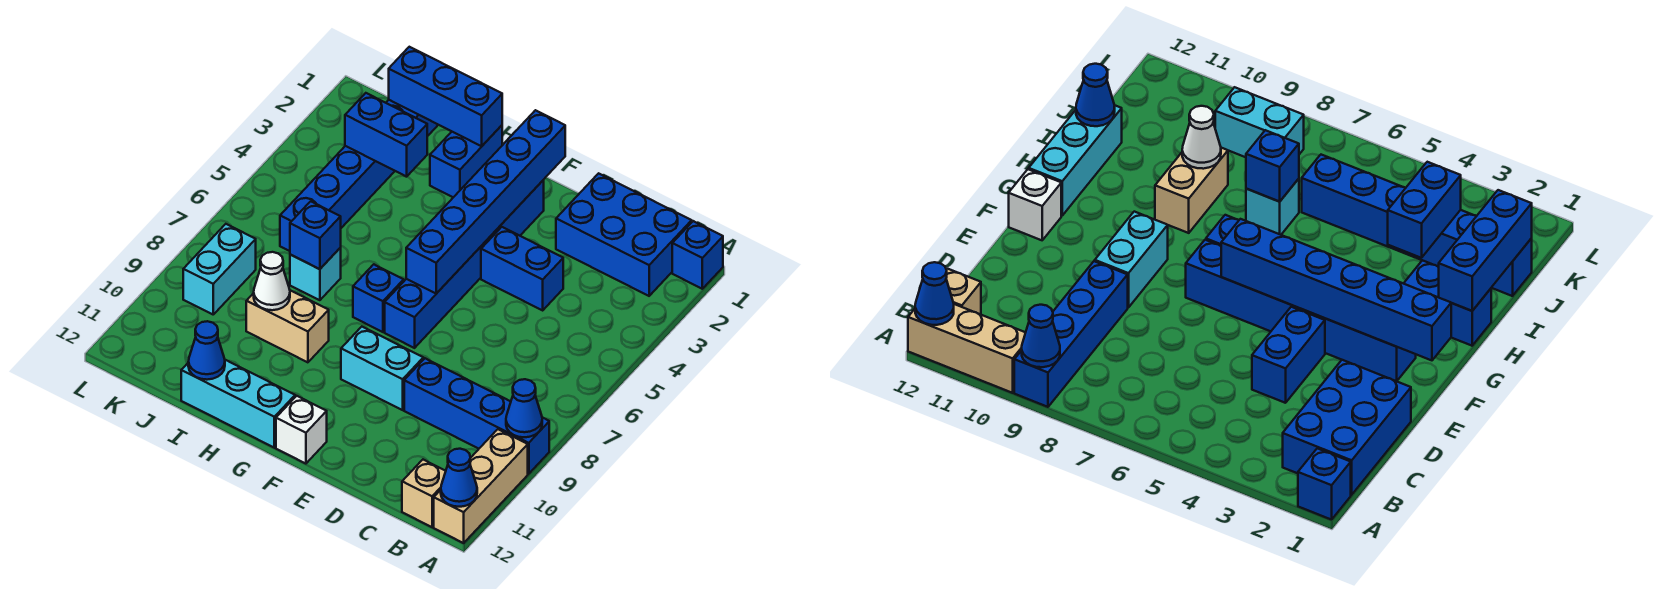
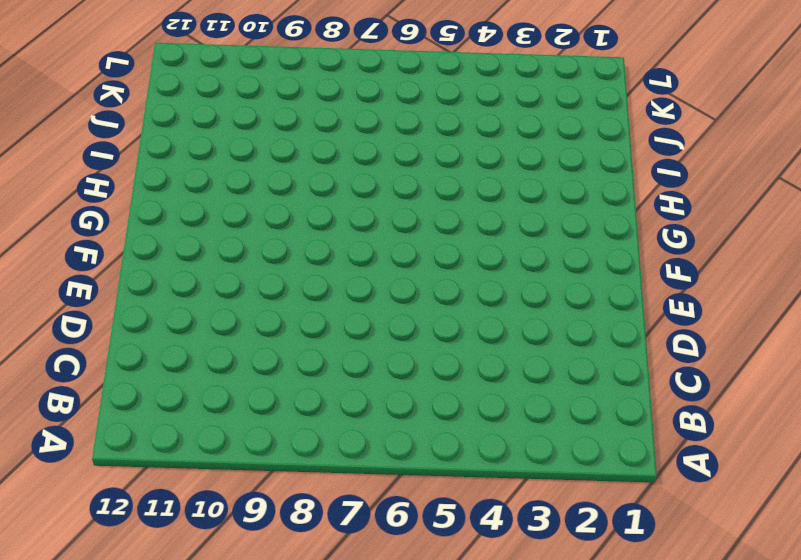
none -> blue 1x1 brick [672,221,723,289]
none -> blue 1x4 brick [404,358,549,474]
none -> tan 1x3 brick [434,429,528,543]

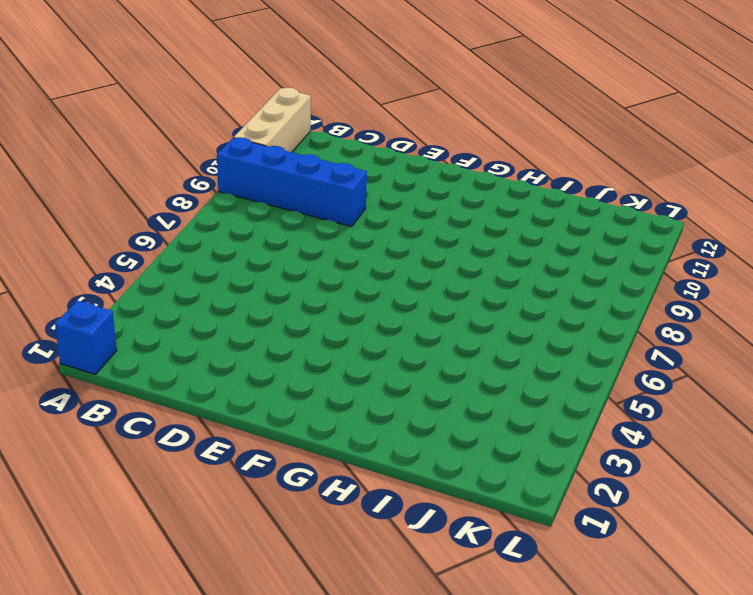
none -> blue 2x3 brick [556,173,692,296]
none -> tan 1x1 brick [402,460,446,527]
none -> blue 1x2 brick [481,227,563,310]

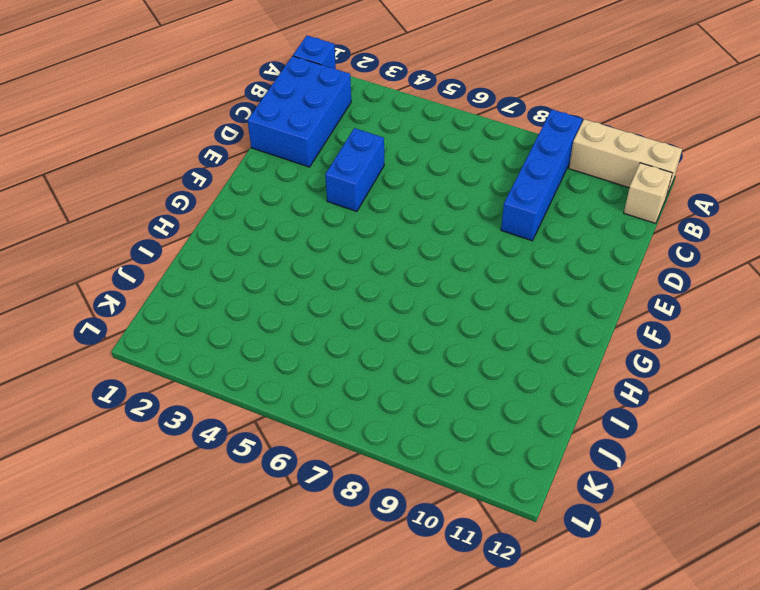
none -> cyan 1x2 brick [341,327,423,410]
none -> blue 1x6 brick [385,180,544,348]
none -> white 1x1 brick [276,396,327,464]

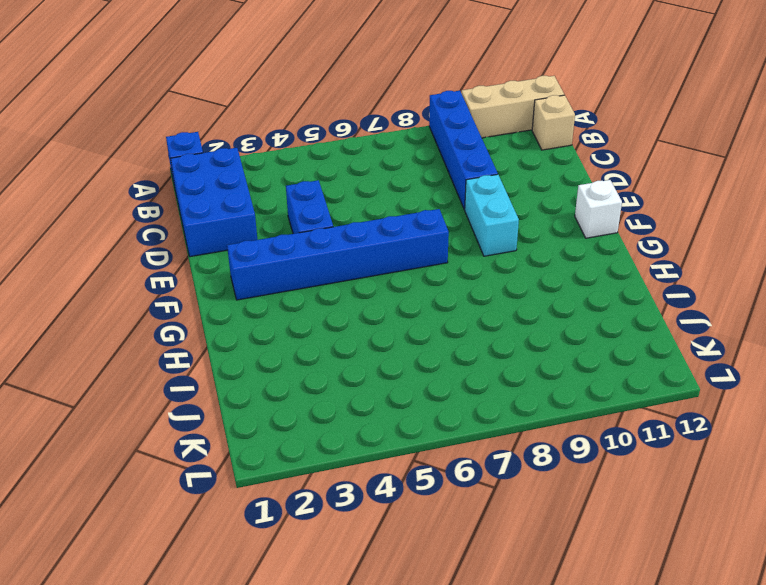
none -> blue 1x1 brick [353,264,404,332]
none -> cyan 1x3 brick [181,360,295,448]
none -> blue 1x2 brick [430,125,502,197]

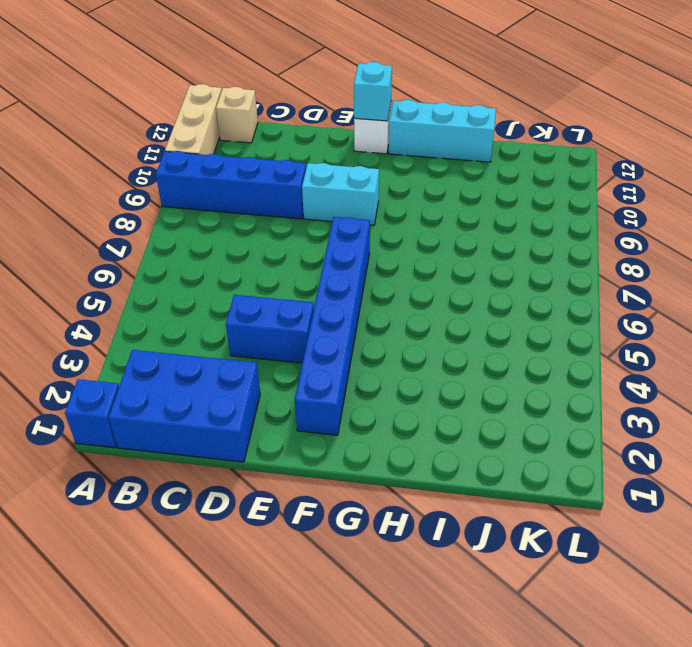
cyan 1x1 brick [354,62,392,121] -> cyan 1x1 brick moved to [290,248,341,300]
none -> blue 1x1 brick [353,264,404,332]
none -> blue 1x2 brick [430,125,502,197]
none -> tan 1x2 brick [246,290,329,362]

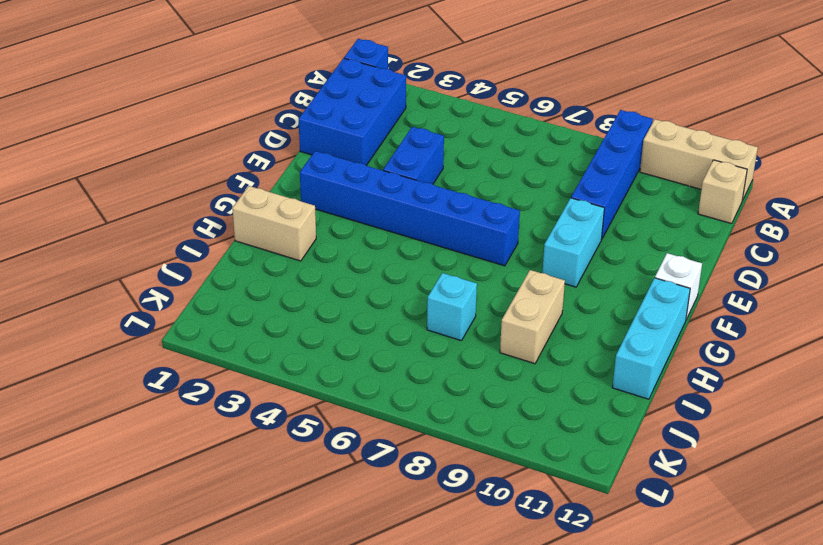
tan 1x2 brick [232,186,316,261] -> blue 1x2 brick [430,125,502,197]
none -> blue 1x1 brick [353,264,404,332]
none -> blue 1x6 brick [280,100,438,251]
none -> cyan 1x2 brick [183,224,256,314]

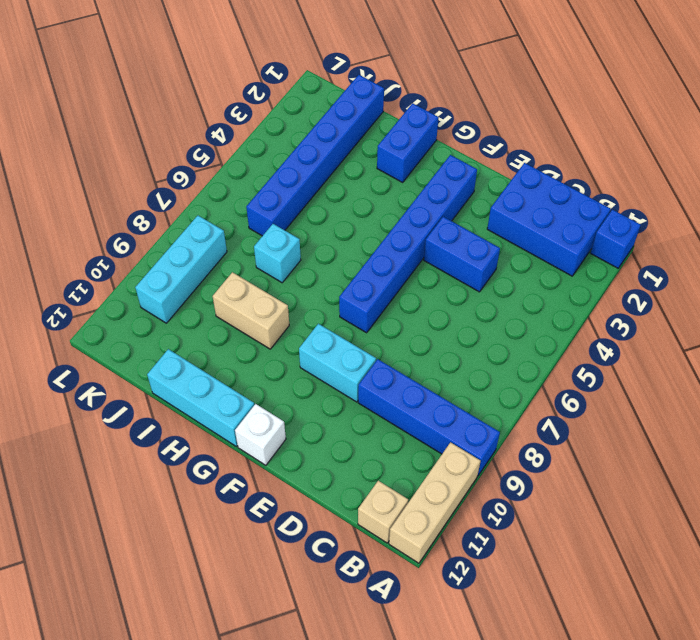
cyan 1x3 brick [135,216,227,323] -> cyan 1x2 brick [183,224,256,314]
none -> blue 1x1 brick [353,264,404,332]
none -> blue 1x1 cone [506,379,542,437]
none -> blue 1x1 cone [441,449,477,507]

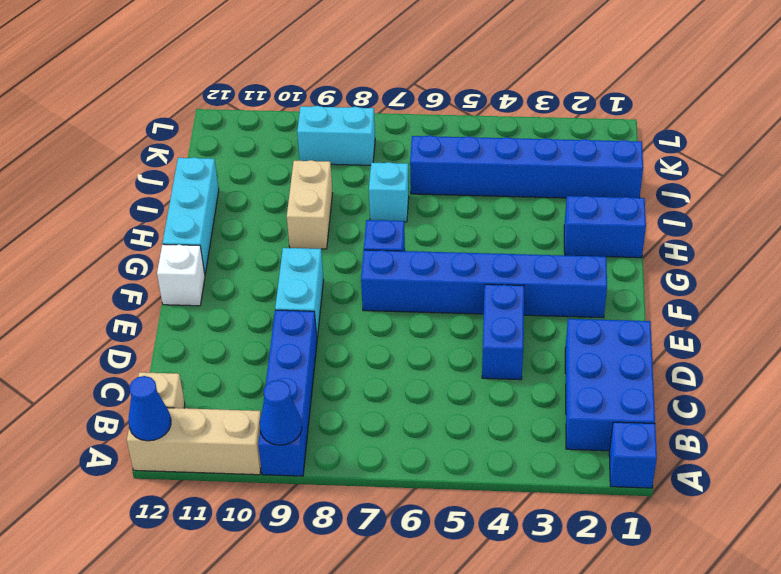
none -> blue 1x6 brick [406,110,565,294]
none -> blue 1x3 brick [389,47,502,146]
none -> blue 1x2 brick [345,93,427,177]

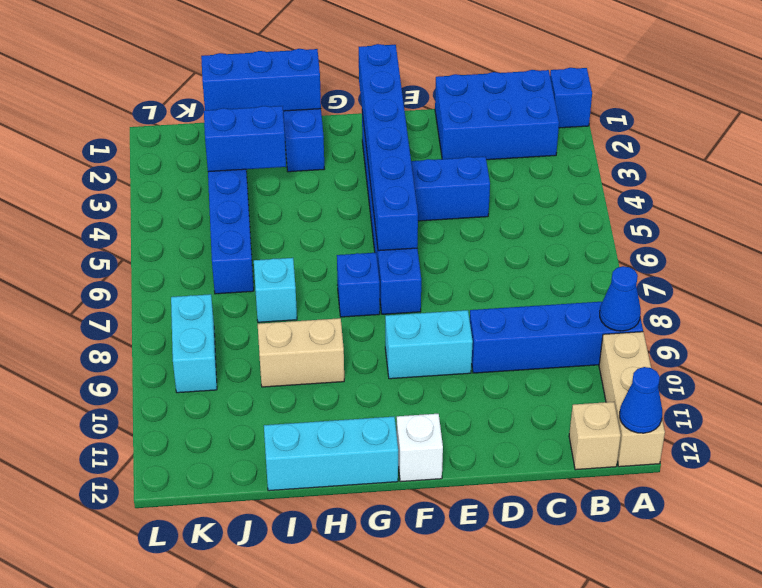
none -> blue 1x1 brick [290,201,341,269]
none -> white 1x1 cone [254,252,290,310]
none -> blue 1x1 cone [188,321,225,380]

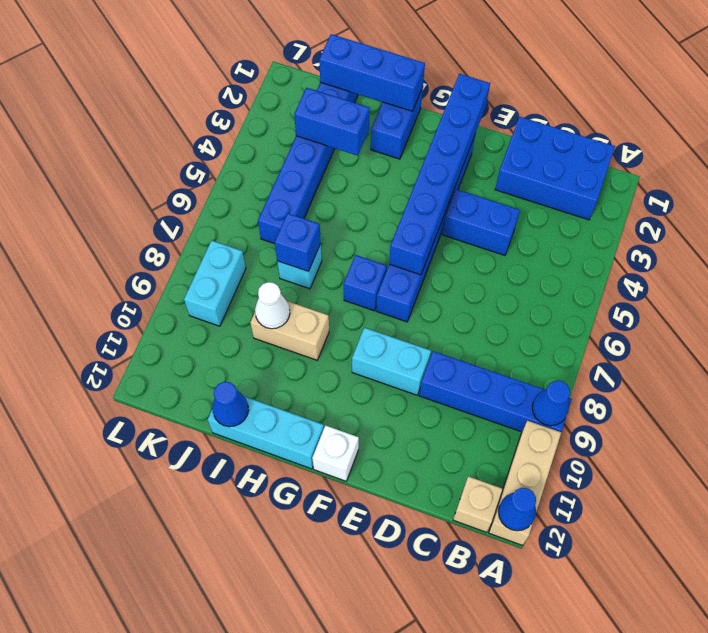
none -> blue 1x1 brick [672,221,723,289]

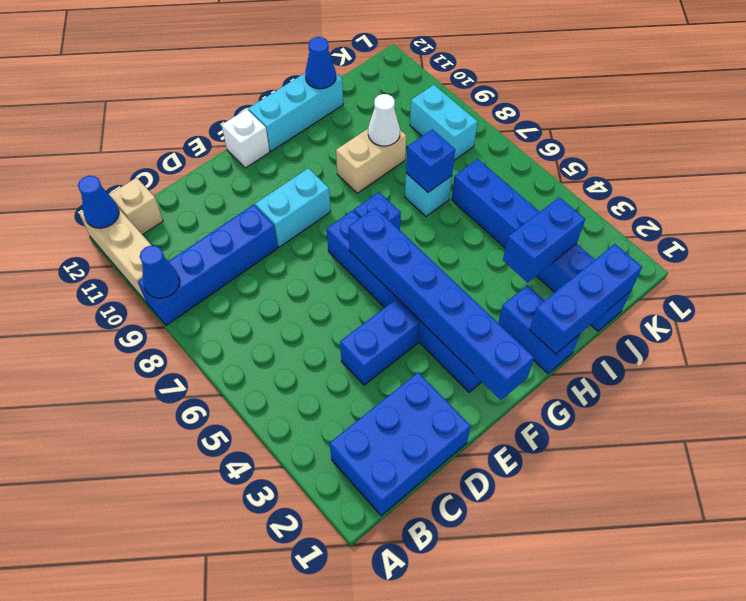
none -> blue 1x1 brick [672,221,723,289]

